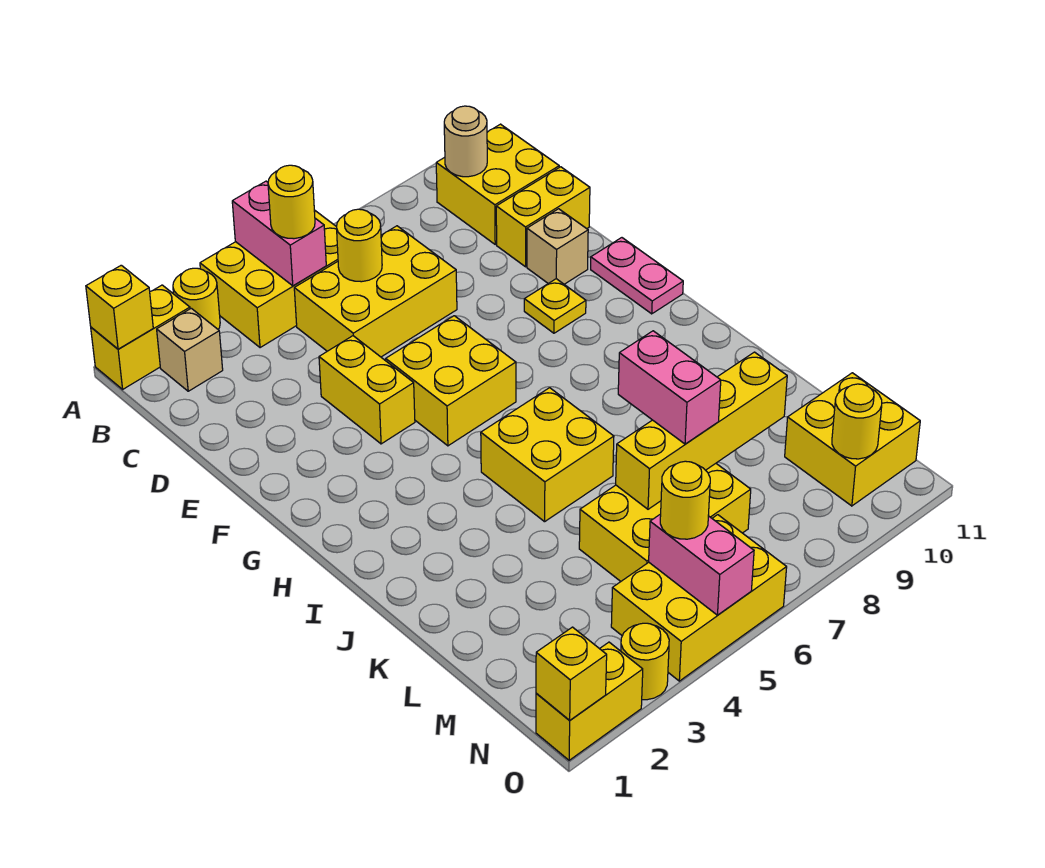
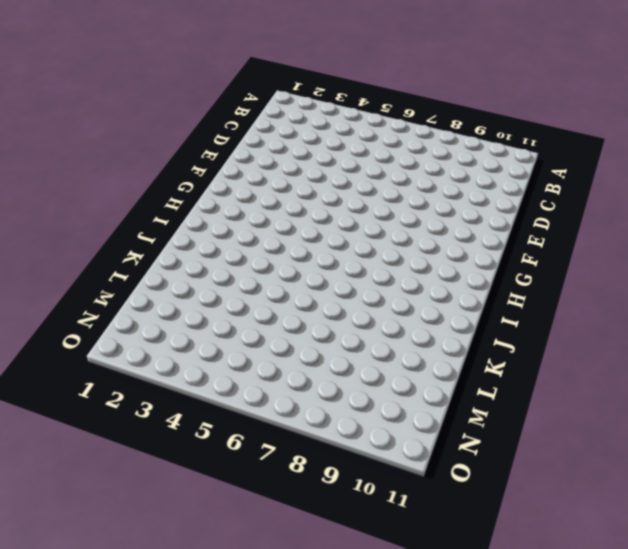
none -> yellow 1x2 brick [91,285,190,389]
none -> yellow 1x1 round brick [173,268,220,329]
none -> yellow 2x3 brick [200,210,338,348]

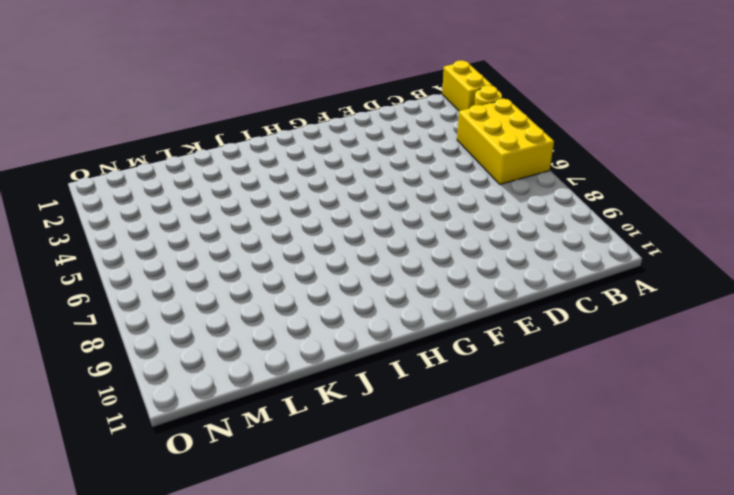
none -> tan 1x1 brick [157,308,223,391]
none -> yellow 2x2 brick [436,124,559,244]
none -> yellow 2x3 brick [294,226,457,357]

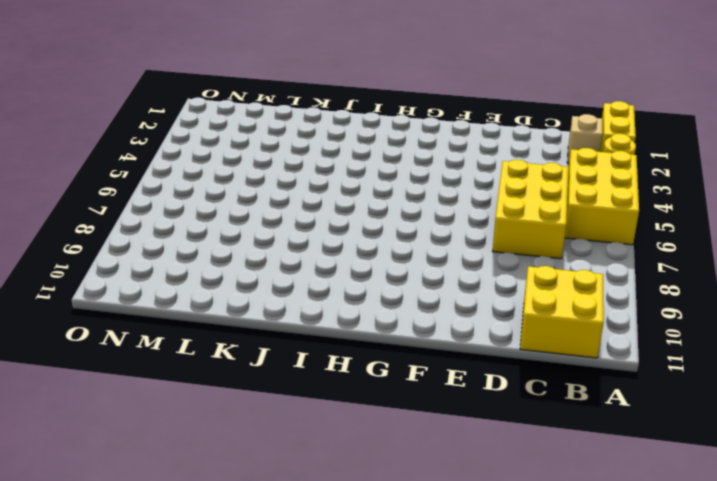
none -> yellow 1x2 brick [496,167,590,267]
none -> yellow 1x2 brick [319,336,415,444]
none -> tan 1x1 brick [527,209,588,284]

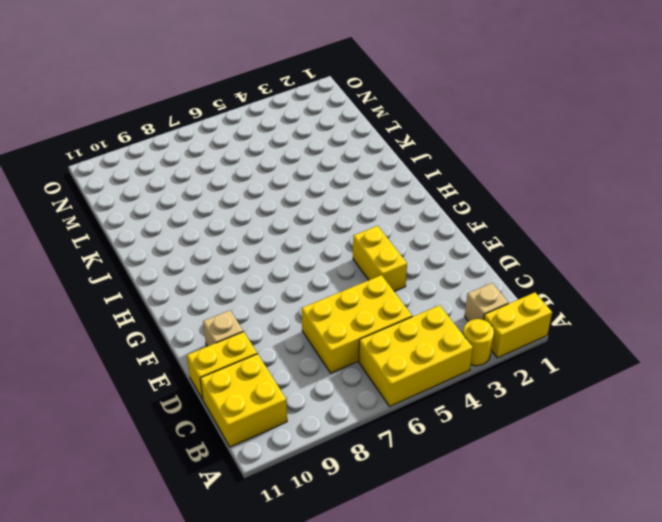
none -> yellow 2x2 brick [386,316,516,446]
none -> yellow 1x1 plate [524,279,586,333]
none -> pink 1x2 plate [591,238,683,314]

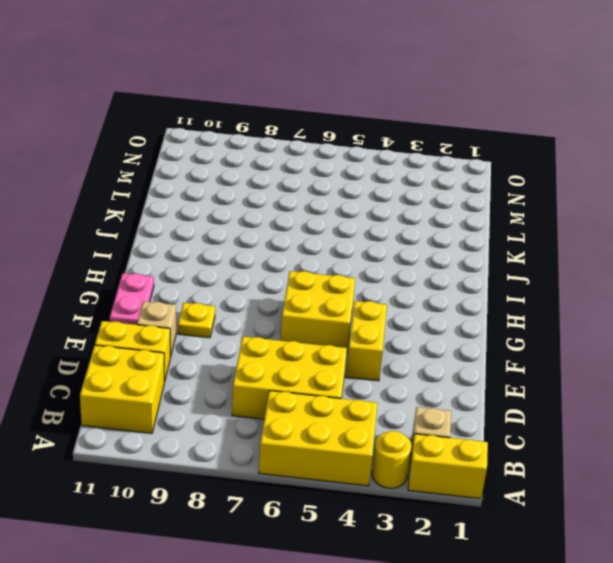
none -> yellow 2x2 brick [481,388,614,522]
none -> yellow 2x3 brick [579,464,751,581]
none -> yellow 2x2 brick [785,373,920,506]

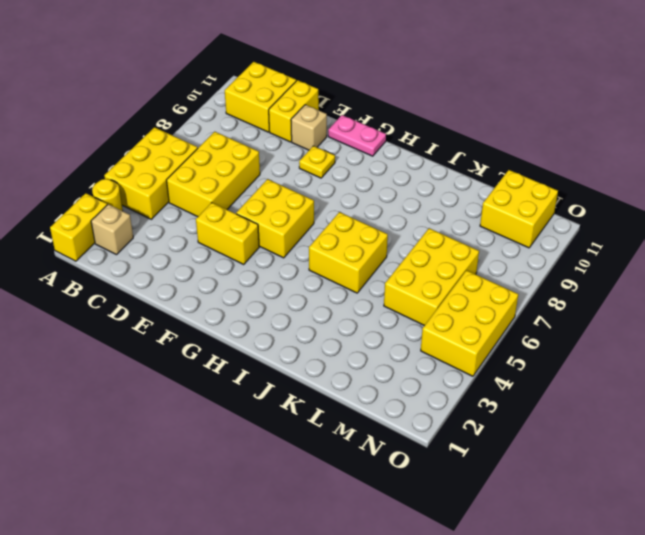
none -> yellow 1x2 brick [536,642,643,760]
none -> yellow 1x1 round brick [621,623,669,700]
none -> yellow 1x1 brick [86,265,153,349]

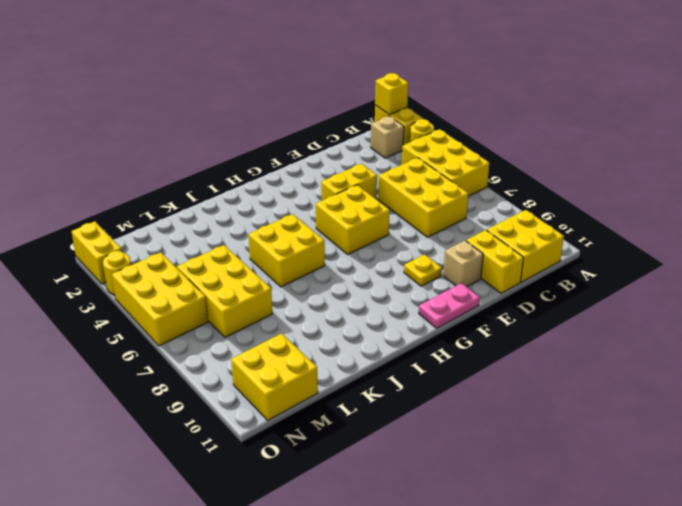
none -> pink 1x2 brick [232,181,326,286]
none -> tan 1x1 round brick [444,106,487,177]
none -> yellow 1x1 round brick [337,209,382,282]

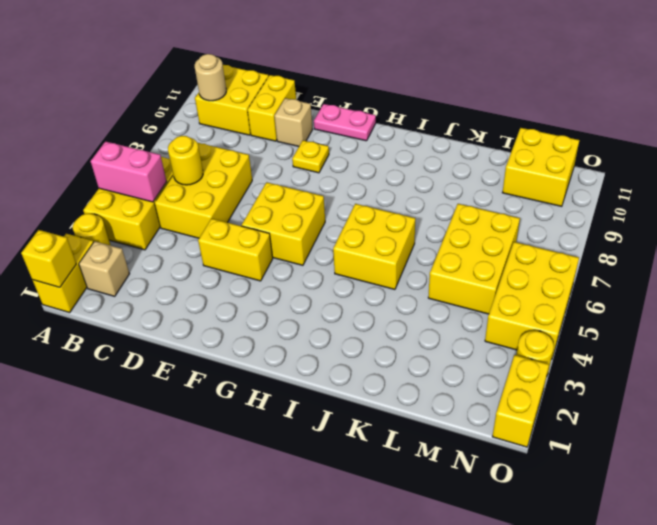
none -> yellow 1x4 brick [616,352,787,509]
none -> pink 1x2 brick [649,514,754,615]
none -> yellow 1x1 round brick [832,384,882,459]

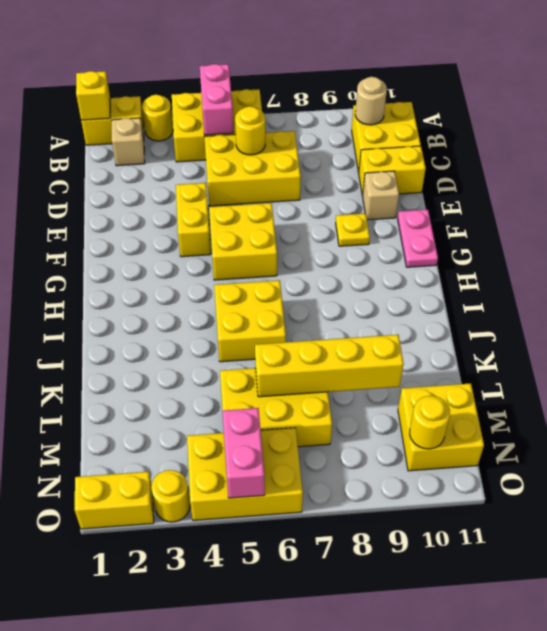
none -> yellow 1x1 brick [536,627,607,720]
none -> yellow 1x1 round brick [268,165,315,239]
none -> pink 1x2 brick [618,331,721,444]

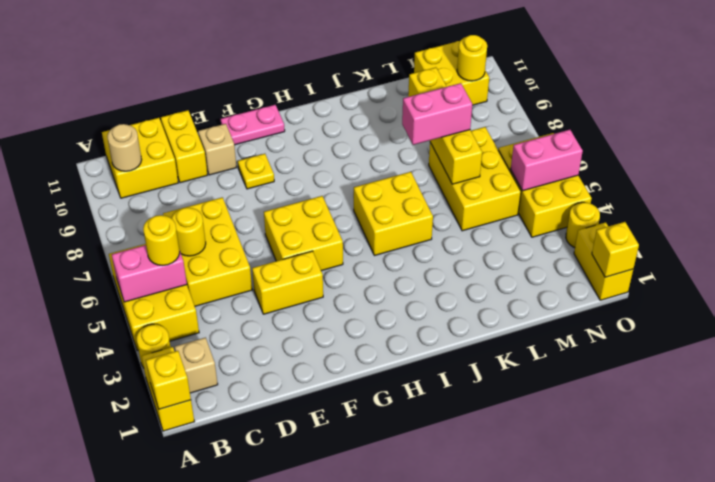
none -> yellow 1x1 round brick [660,461,710,539]

